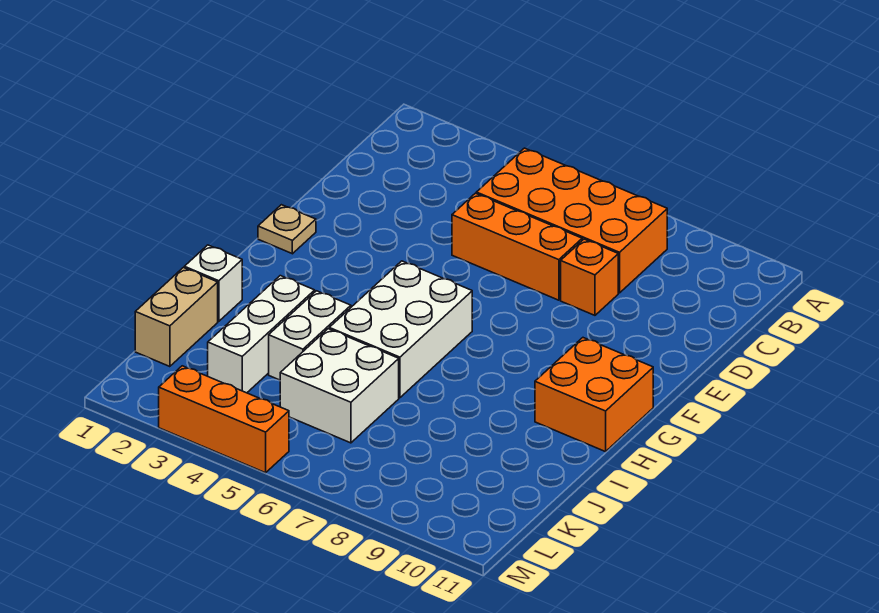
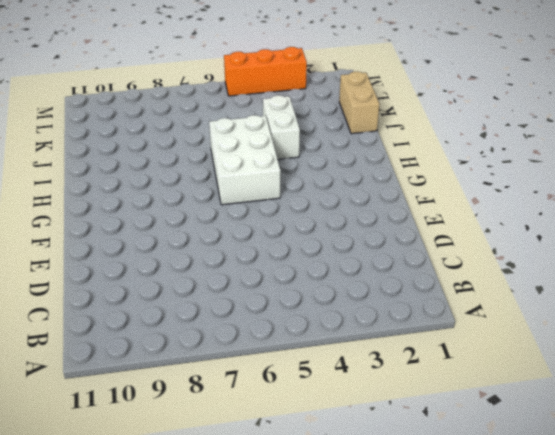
none -> orange 2x4 brick [476,148,667,293]
none -> orange 1x3 brick [452,193,582,300]
none -> orange 1x1 brick [561,239,618,315]

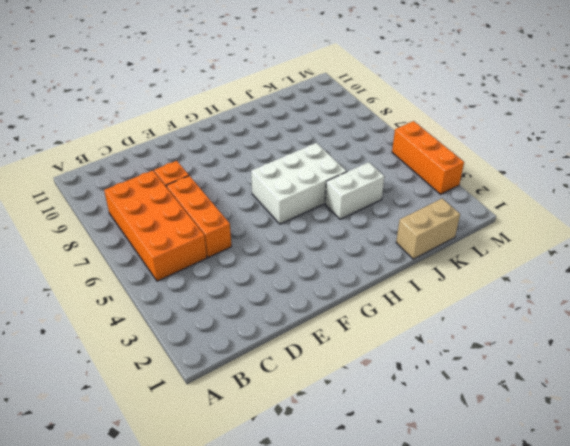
none -> tan 1x1 plate [258,205,316,254]
none -> orange 2x2 brick [535,338,653,452]
none -> white 1x1 brick [184,245,242,321]

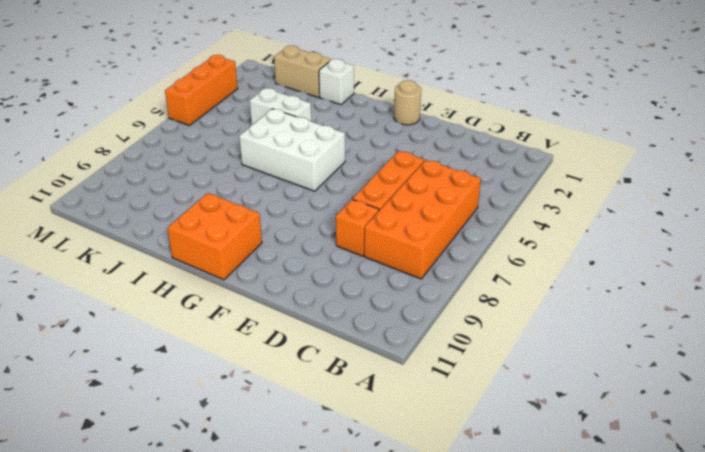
tan 1x1 round brick [394,80,421,125] -> tan 1x1 plate [258,205,316,254]
none -> white 1x3 brick [208,276,315,393]
none -> white 2x2 brick [280,329,399,443]

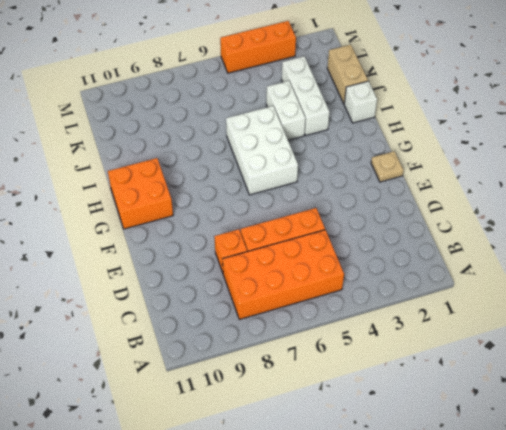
none -> white 2x2 brick [280,329,399,443]

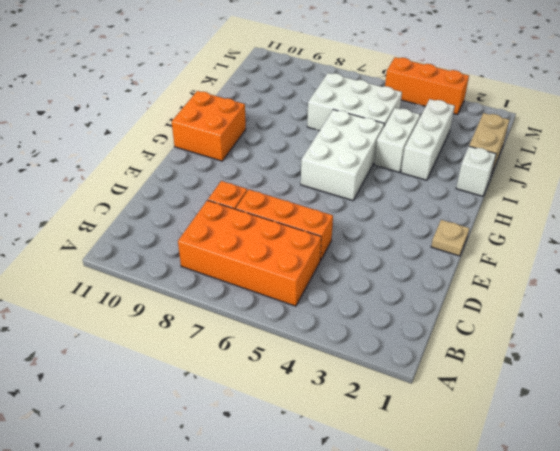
white 2x3 brick [307,73,402,131] -> white 2x2 brick [280,329,399,443]

